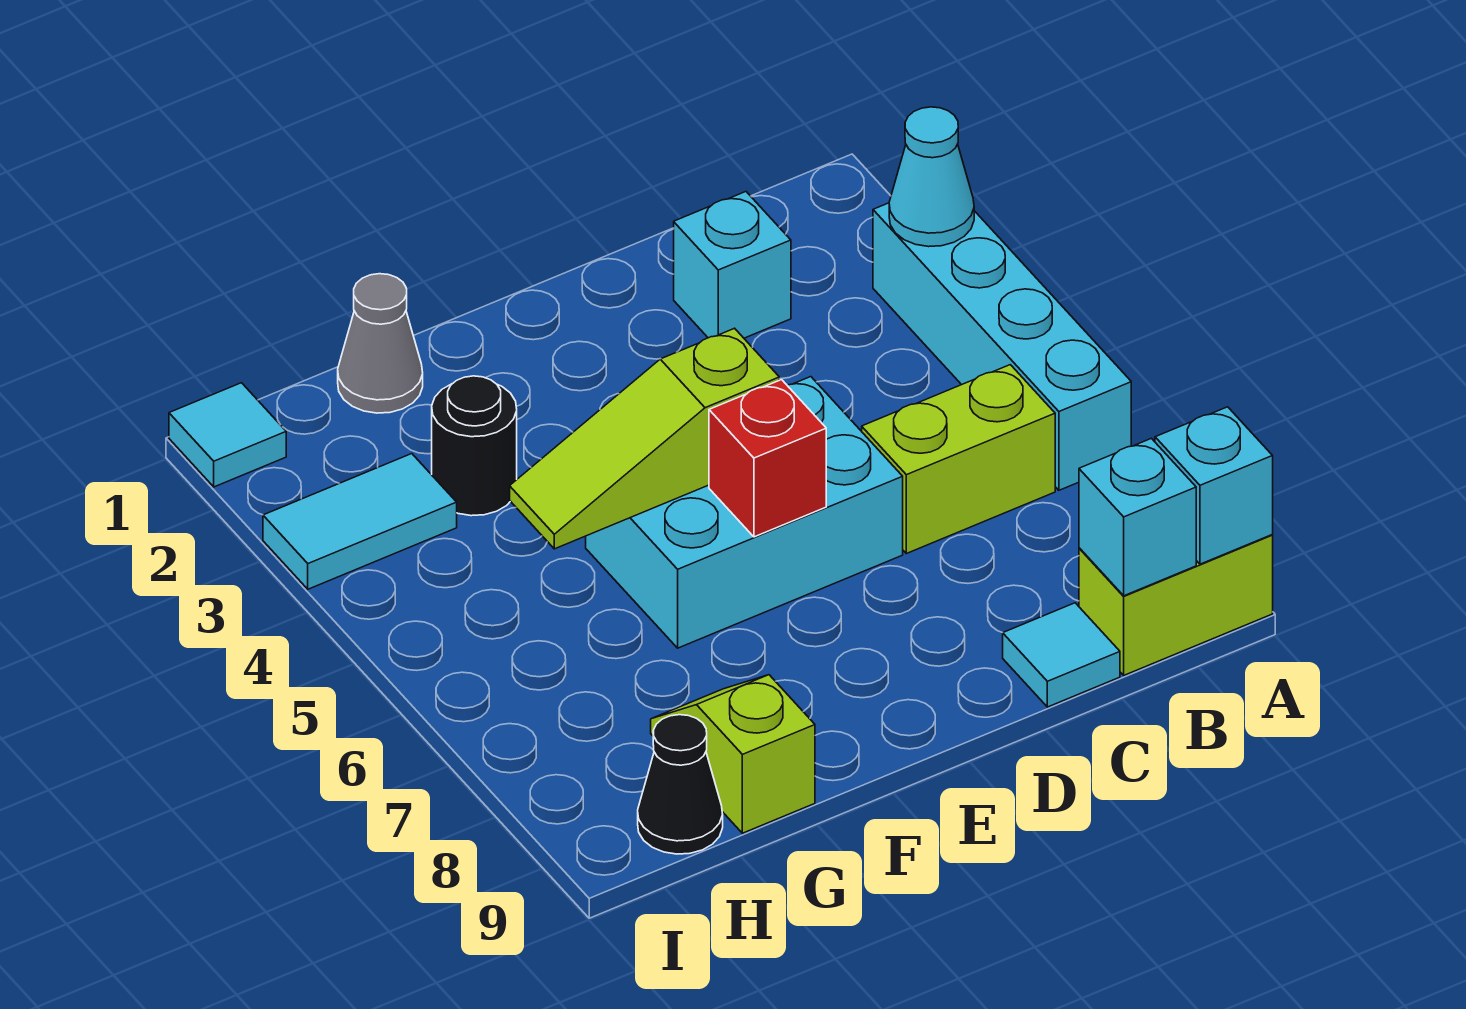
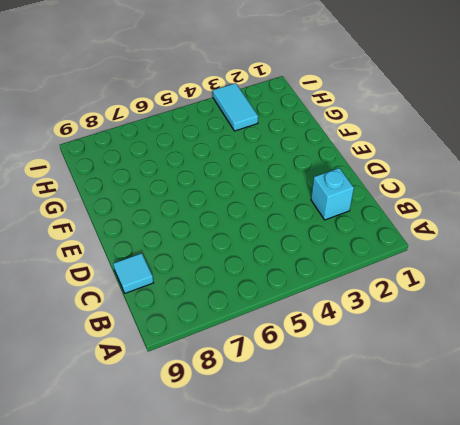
none -> cyan 1x4 brick [873,203,1131,490]
none -> lime 1x2 brick [1079,535,1273,675]
none -> lime 1x2 brick [862,365,1055,554]

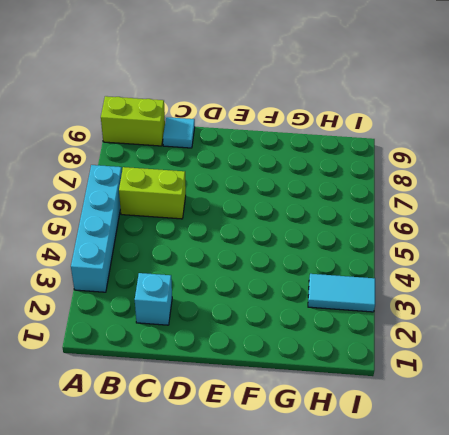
none -> cyan 2x3 brick [586,377,903,648]
none -> grey 1x1 cone [338,274,423,413]
none -> black 1x1 round brick [432,376,517,516]

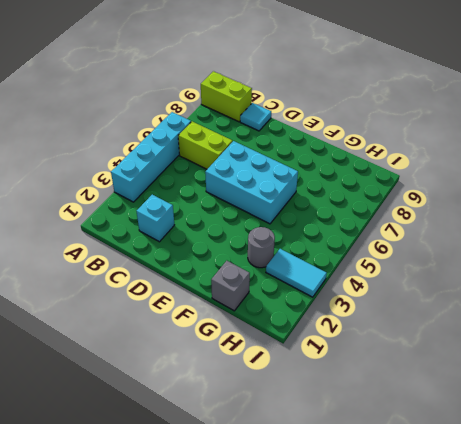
grey 1x1 brick [211,261,250,311] -> grey 1x1 cone [338,274,423,413]
grey 1x1 round brick [248,227,275,268] -> black 1x1 round brick [432,376,517,516]
none -> lime 1x2 slope [651,675,815,833]
none -> black 1x1 cone [638,715,723,854]
none -> cyan 1x1 tile [169,383,286,487]

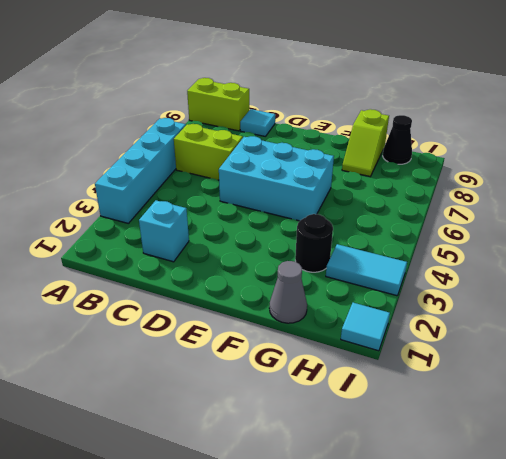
none -> cyan 1x1 cone [889,107,974,247]
none -> cyan 1x1 brick [1155,407,1273,564]
none -> cyan 1x1 brick [1079,438,1196,596]

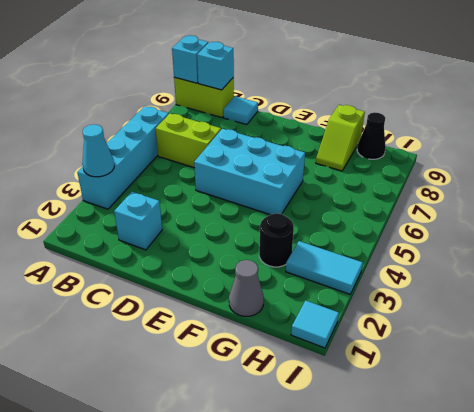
none -> lime 1x3 slope [510,328,779,549]
none -> red 1x1 brick [709,380,826,537]

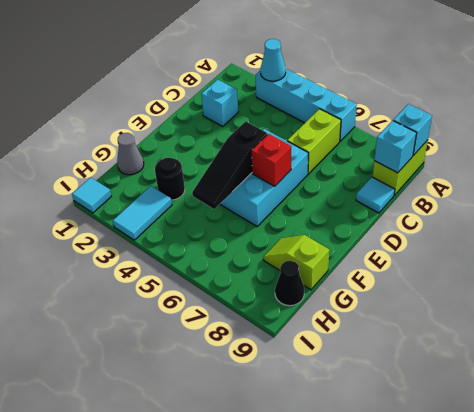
black 1x3 slope [192,121,268,209] -> lime 1x3 slope [510,328,779,549]

